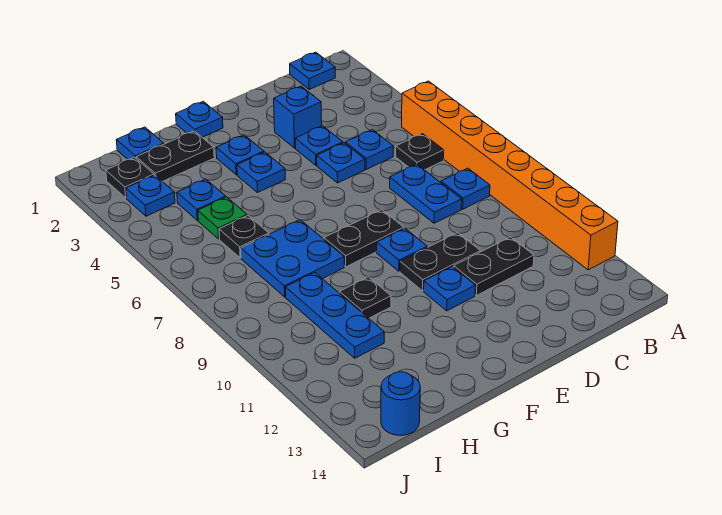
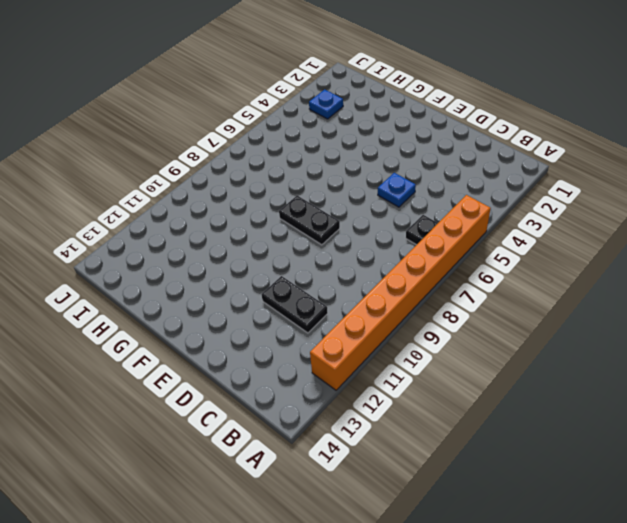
none -> blue 1x1 plate [290,52,335,89]
none -> blue 1x1 plate [441,168,490,209]
none -> blue 1x1 plate [345,130,393,169]

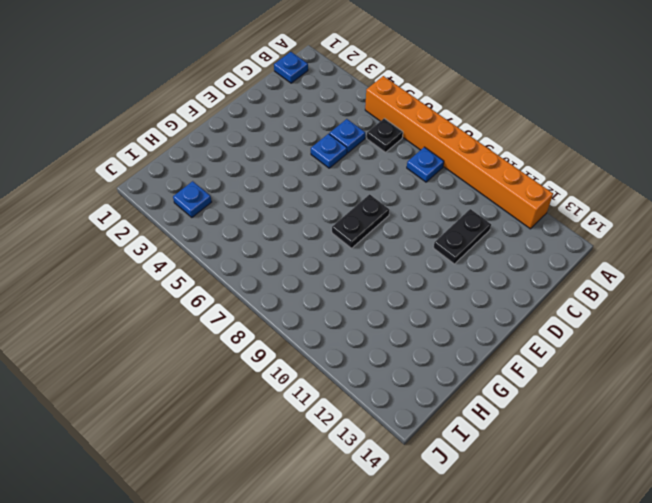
none -> blue 1x2 plate [390,164,462,223]
none -> blue 1x1 brick [274,86,322,148]
none -> blue 1x1 plate [295,126,343,165]

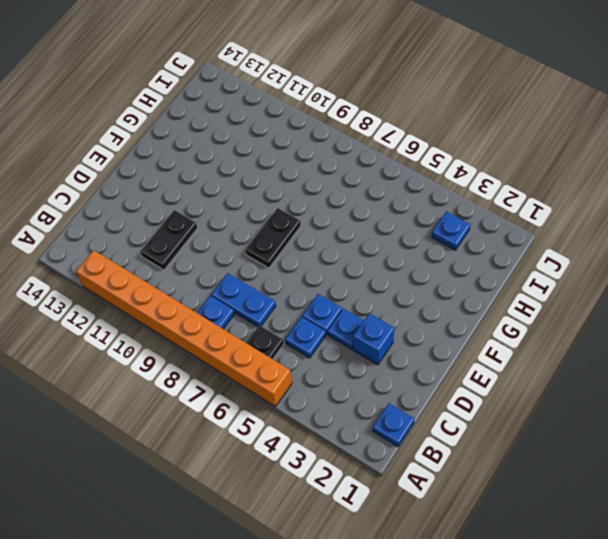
none -> black 1x2 plate [400,233,480,291]
none -> blue 1x1 plate [377,228,427,271]
none -> blue 1x1 plate [424,267,475,311]

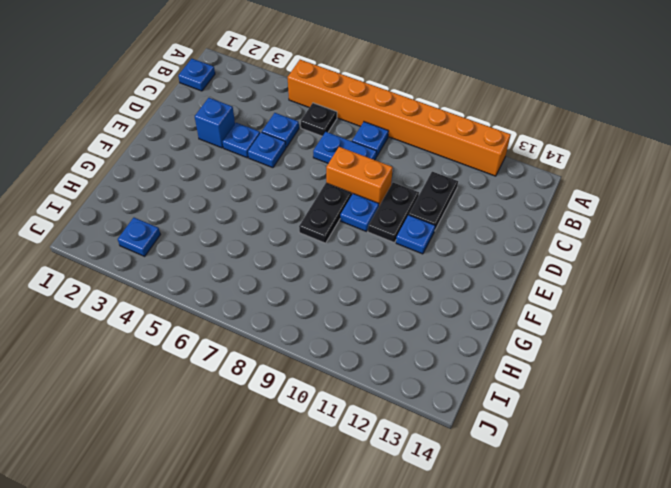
orange 1x2 brick [326,147,393,205] -> none
none -> blue 1x1 plate [176,101,223,137]
none -> blue 1x1 plate [216,135,264,175]
none -> blue 1x1 plate [237,152,285,193]

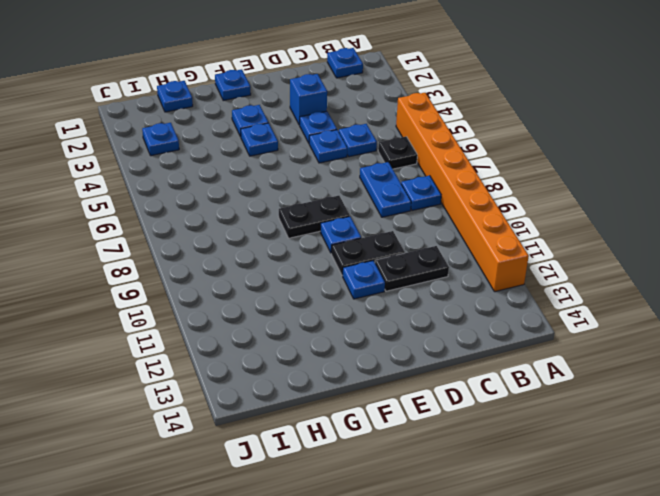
none -> black 1x2 plate [136,131,214,182]
none -> blue 2x2 plate [241,220,344,297]
none -> black 1x1 plate [339,277,391,318]

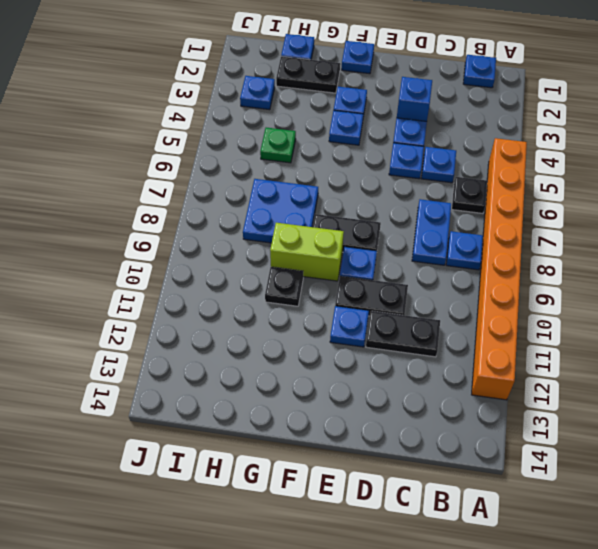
lime 1x2 brick [270,223,344,281] -> none
none -> blue 1x1 plate [177,179,226,220]
none -> black 1x1 plate [219,215,269,258]
none -> blue 1x3 plate [285,273,384,358]

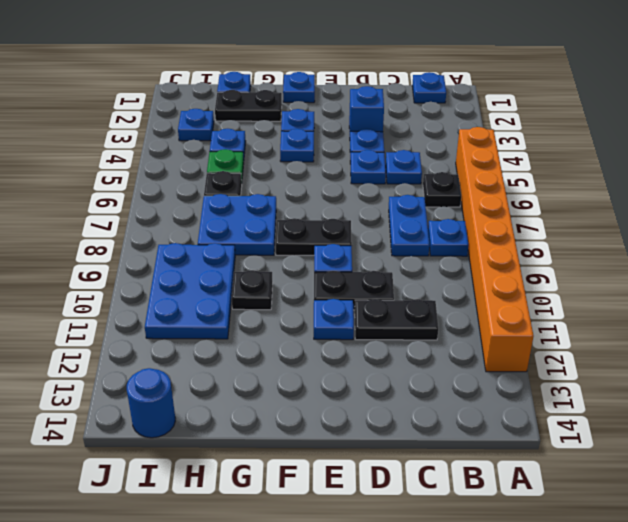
blue 2x3 plate [145,243,235,339] -> blue 1x3 plate [285,273,384,358]
none -> black 1x1 plate [106,157,154,198]

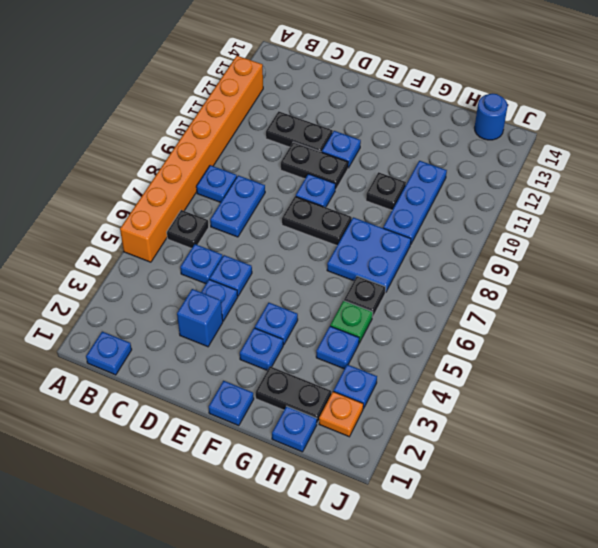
orange 1x1 plate [319,391,363,437] -> black 1x1 plate [106,157,154,198]

